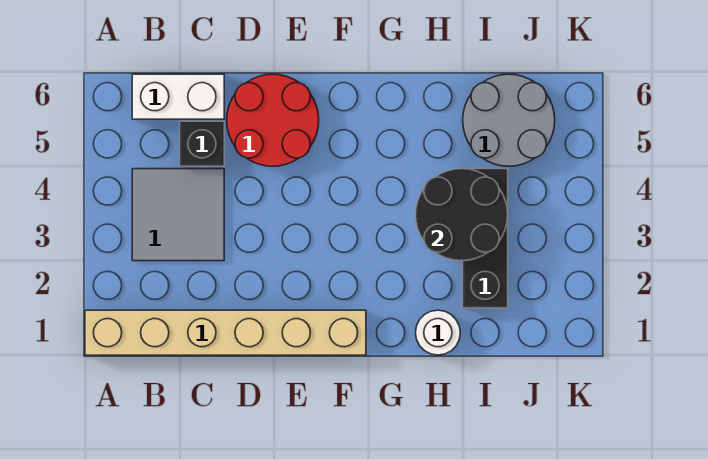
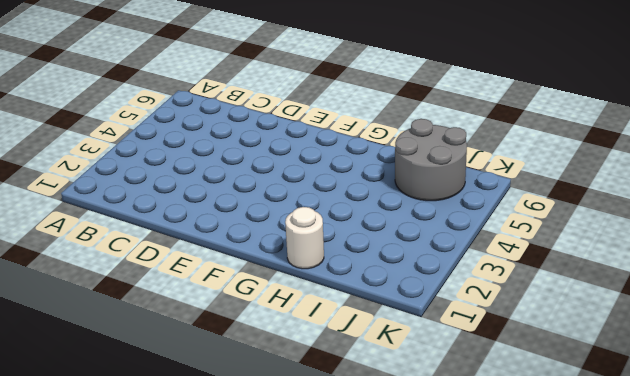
none -> tan 1x6 brick [85,310,366,355]
none -> grey 2x2 tile [132,169,224,261]

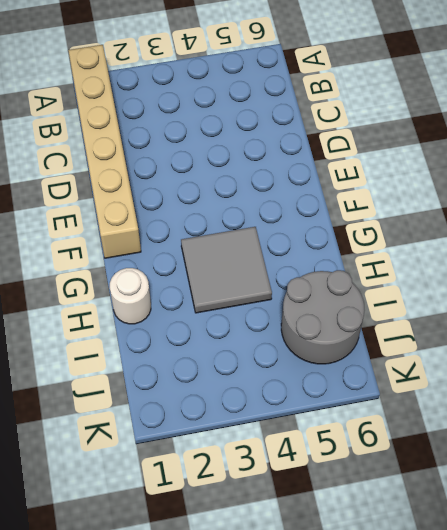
grey 2x2 tile [181,227,272,313] -> grey 2x2 tile moved to [132,169,224,261]
none -> white 1x2 brick [132,74,224,119]
none -> black 1x1 brick [180,121,224,166]

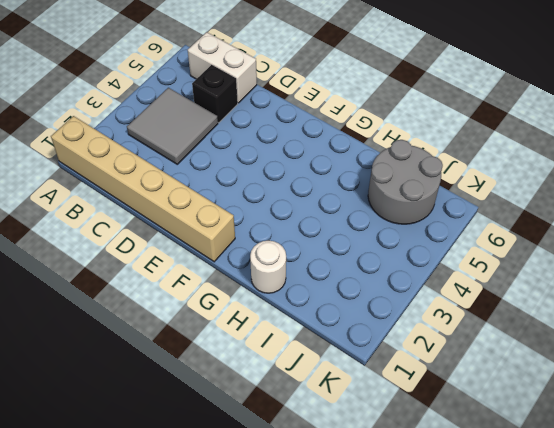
none -> red 2x2 round brick [227,74,319,166]
none -> black 1x3 brick [463,169,508,308]

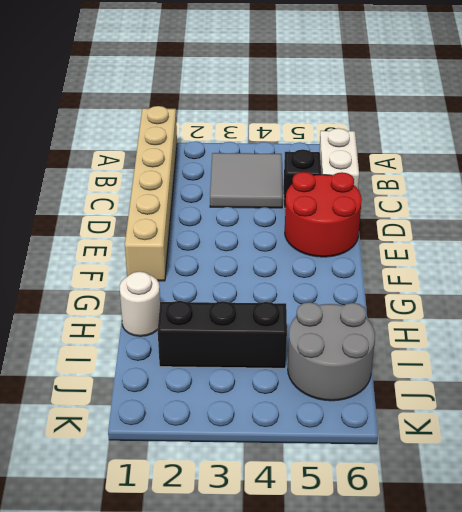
none -> black 2x2 round brick [416,169,508,261]

